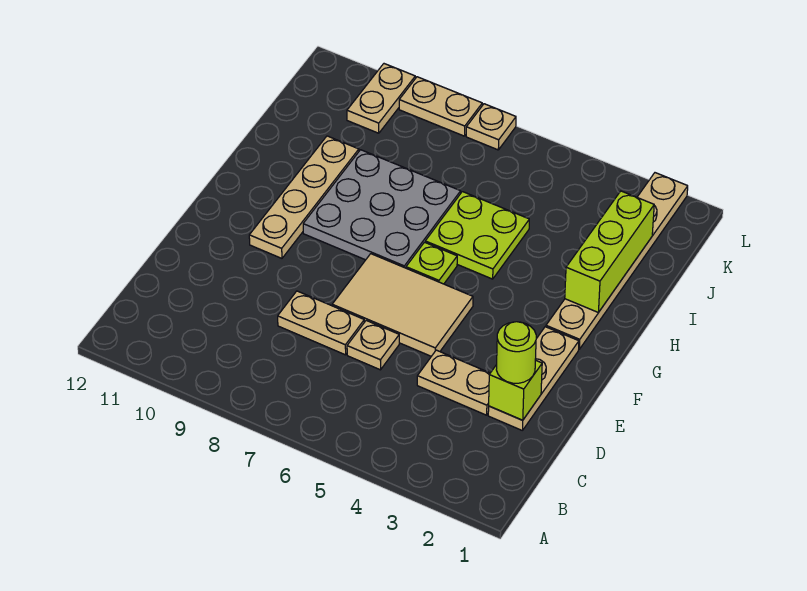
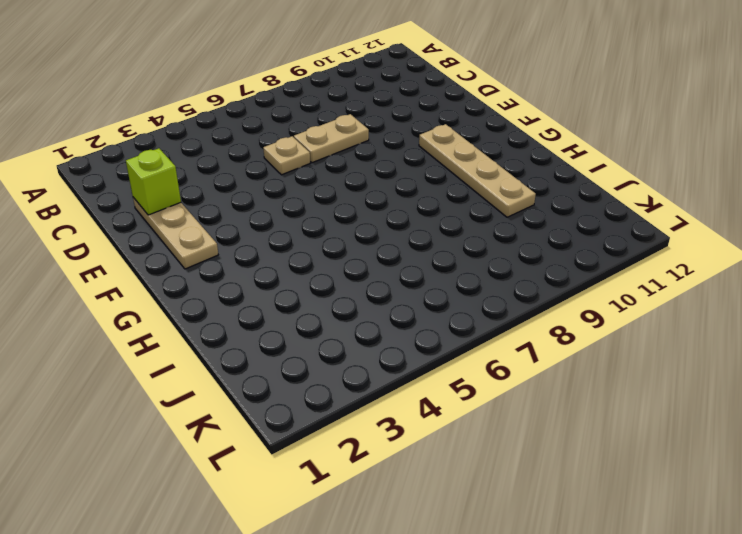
none -> tan 1x2 plate [417,350,490,415]
none -> tan 2x3 tile [332,254,473,356]
none -> tan 1x6 plate [546,173,688,349]

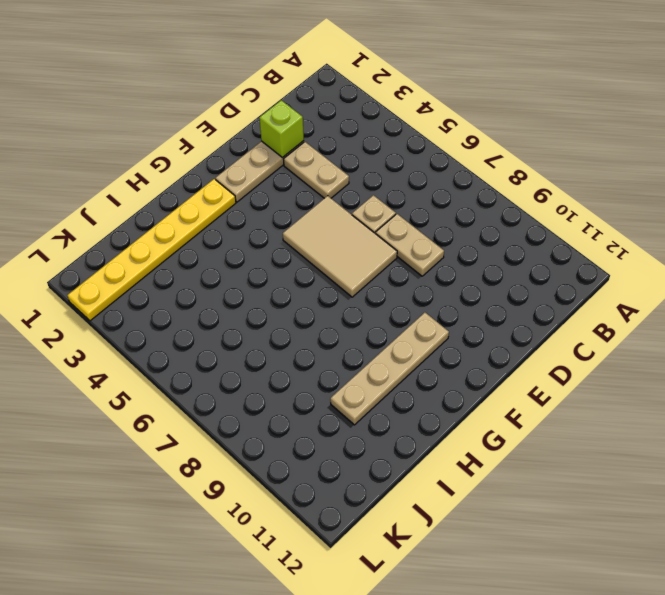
yellow 1x6 plate [67,179,236,321] -> tan 1x6 plate [546,173,688,349]
none -> lime 1x1 plate [406,242,457,284]
none -> grey 3x3 plate [303,150,461,268]
none -> lime 2x2 plate [425,192,529,279]

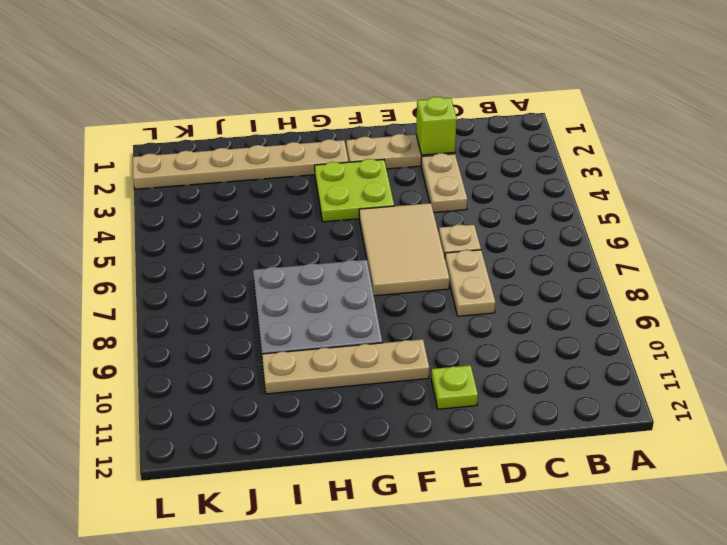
lime 1x1 plate [431,365,478,409] -> lime 1x1 plate moved to [406,242,457,284]
lime 2x2 plate [315,159,394,222] -> lime 2x2 plate moved to [425,192,529,279]
none -> tan 1x2 plate [347,64,415,133]
none -> tan 1x1 plate [466,104,516,150]
none -> tan 1x2 plate [399,77,482,136]

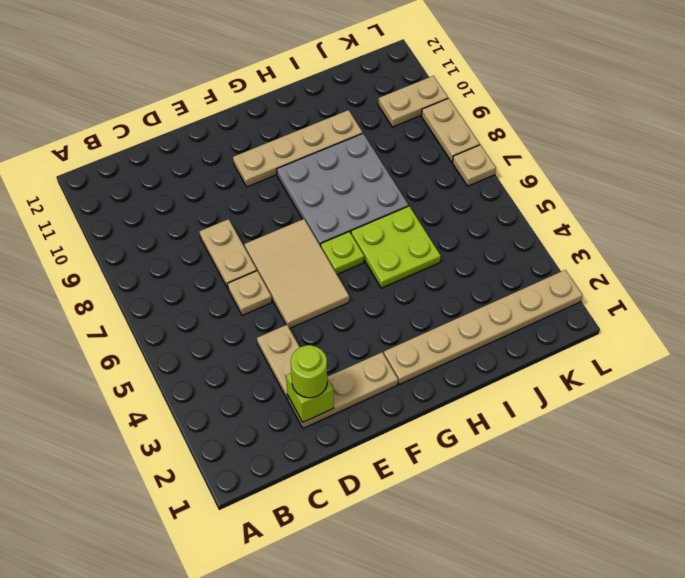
none -> lime 1x3 brick [565,191,654,312]

